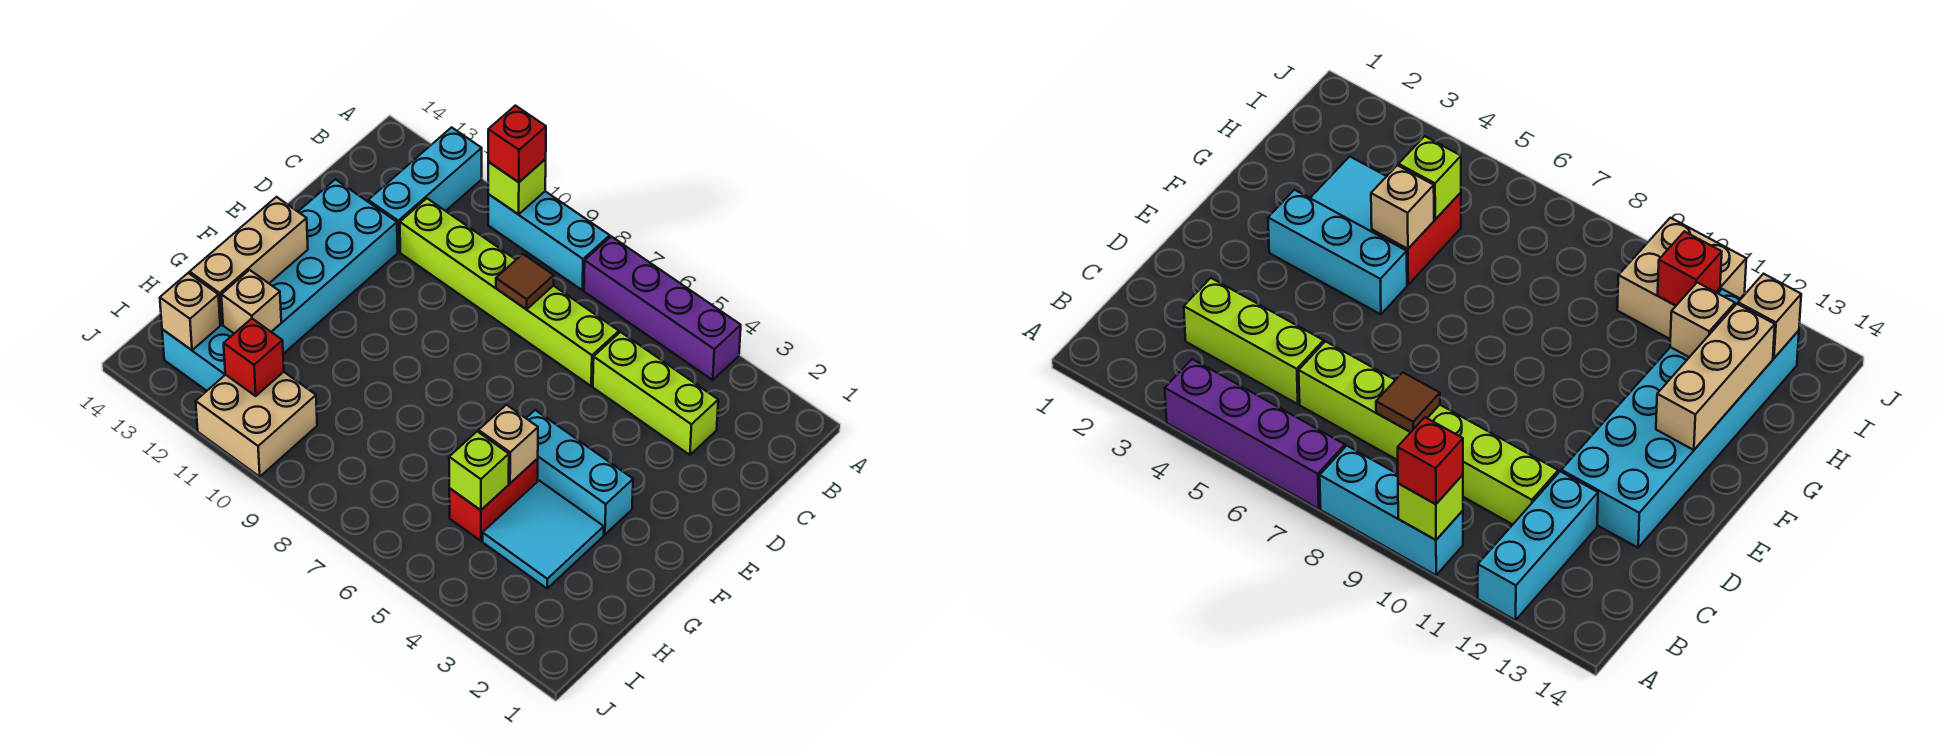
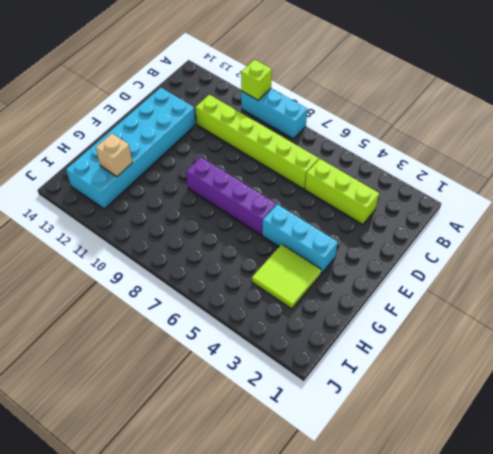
purple 1x4 brick [186,157,276,235] -> purple 1x4 brick moved to [584,236,741,380]
lime 2x2 tile [252,244,321,309] -> cyan 2x2 tile [483,481,604,588]
none -> cyan 1x3 brick [368,127,482,252]
none -> red 1x2 brick [449,459,538,541]
none -> tan 2x2 brick [196,372,317,477]

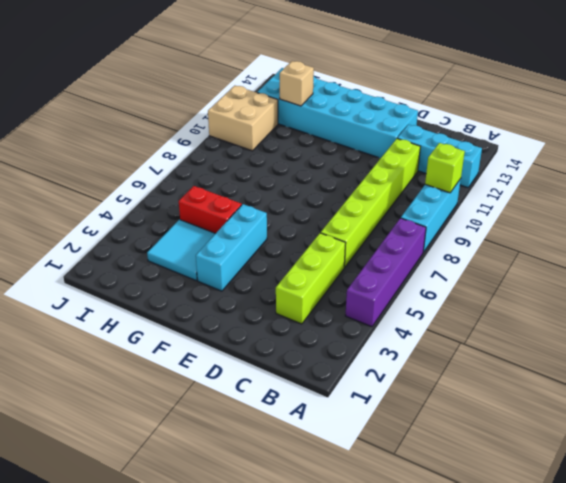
none -> brown 1x1 tile [496,254,554,310]
none -> tan 1x3 brick [190,197,308,324]
none -> tan 1x1 brick [479,405,538,483]

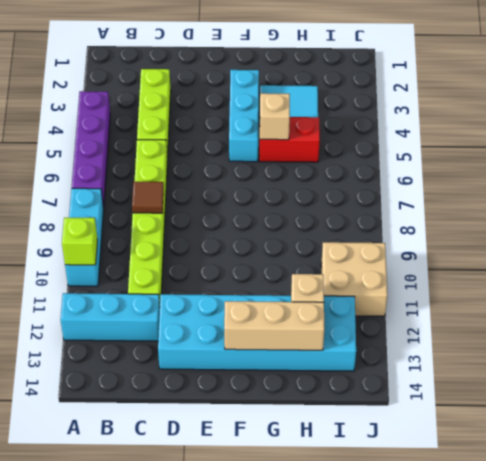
none -> lime 1x1 brick [449,431,509,510]
none -> red 1x1 brick [224,319,284,396]
none -> tan 1x1 brick [160,273,220,350]

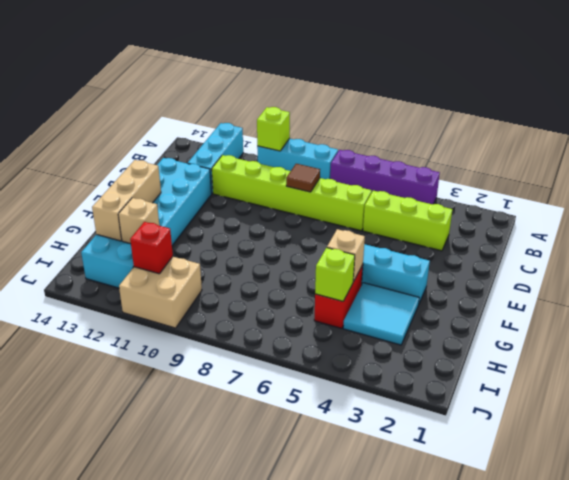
none -> tan 1x1 brick [160,273,220,350]
none -> red 1x1 brick [488,106,546,182]

